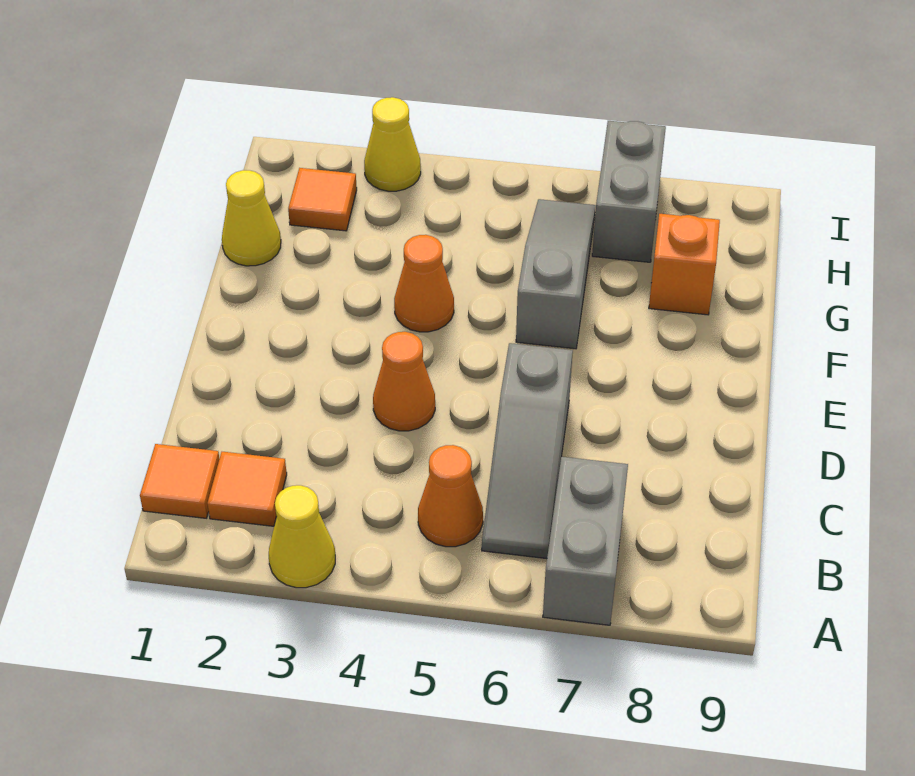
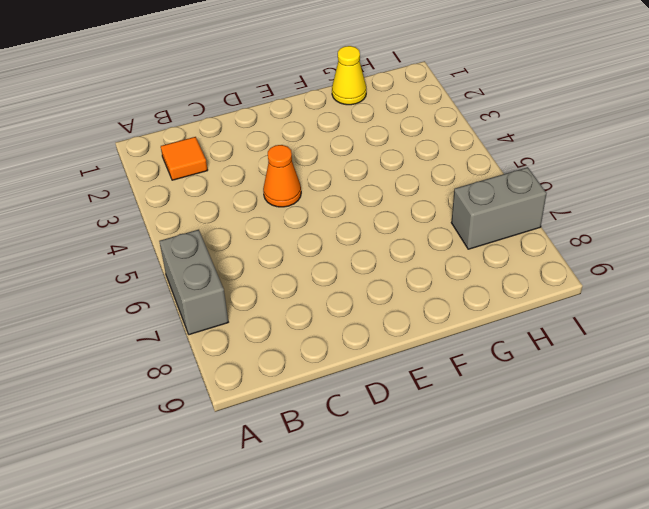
grey 1x2 brick [159,230,228,335] -> grey 1x2 brick turned to [543,457,628,625]
none -> yellow 1x1 cone [269,485,335,588]
none -> orange 1x1 tile [140,444,220,518]
none -> orange 1x1 cone [418,445,483,547]

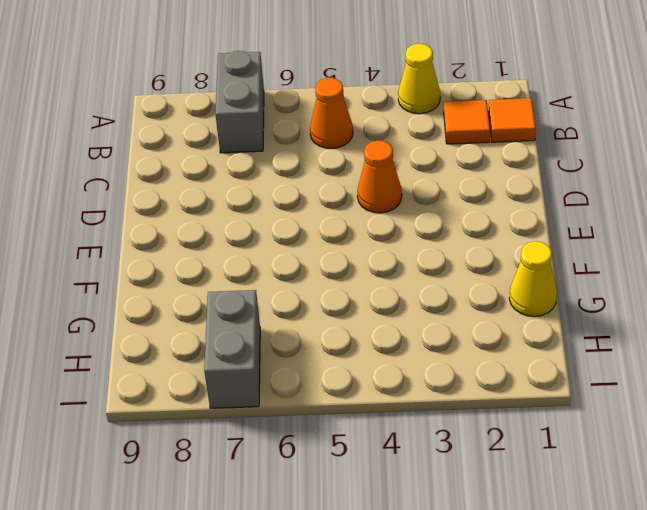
none -> grey 1x3 slope [482,343,573,559]
none -> orange 1x1 cone [394,235,454,332]
none -> grey 1x3 slope [516,199,596,349]

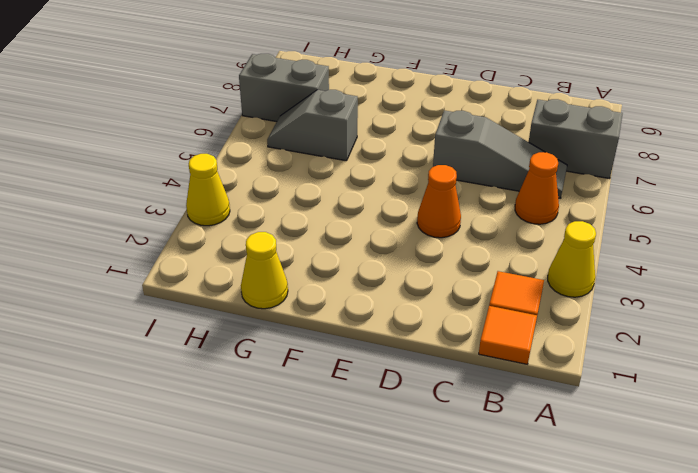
grey 1x2 slope [267,90,358,161] -> grey 1x3 slope [516,199,596,349]
none -> orange 1x1 cone [394,235,454,332]
none -> orange 1x1 brick [649,214,720,315]
none -> orange 1x1 tile [288,168,357,231]

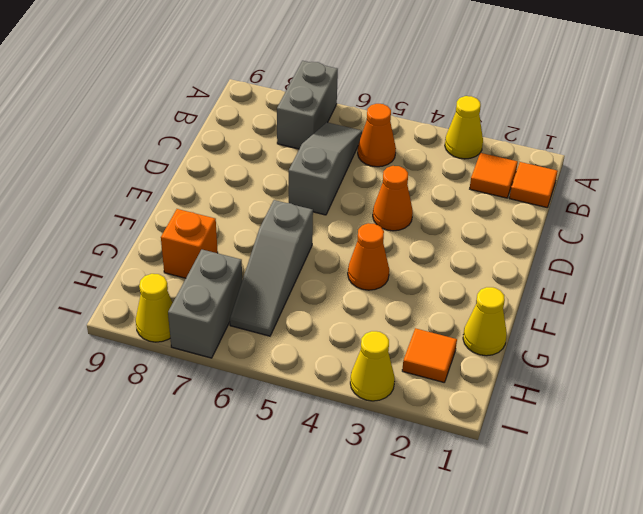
yellow 1x1 cone [136,274,173,342] -> none

